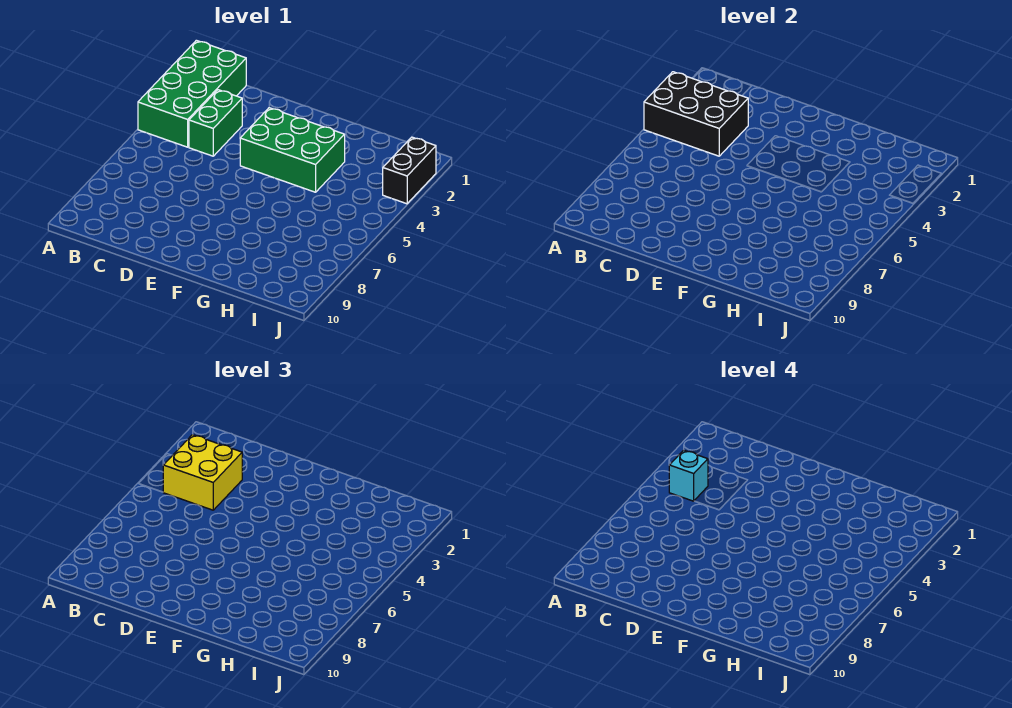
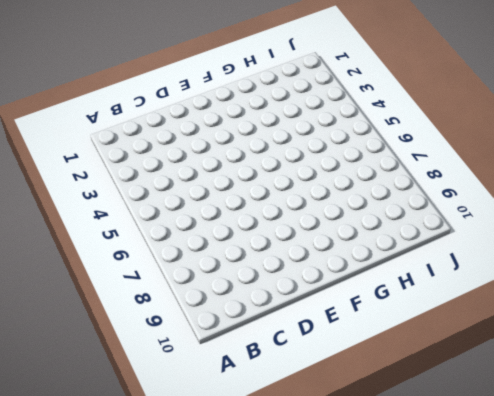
none -> green 2x4 brick [138,40,246,147]
none -> green 1x2 brick [189,90,242,156]

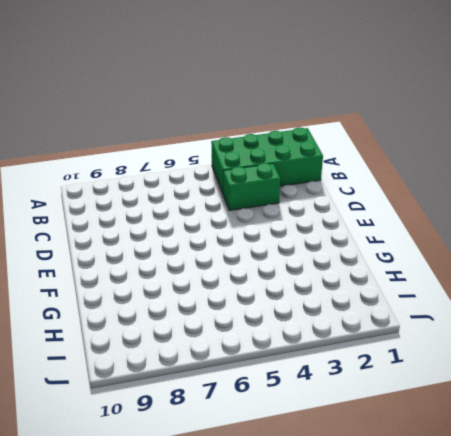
none -> green 2x3 brick [240,108,345,192]
none -> black 1x2 brick [383,137,436,204]

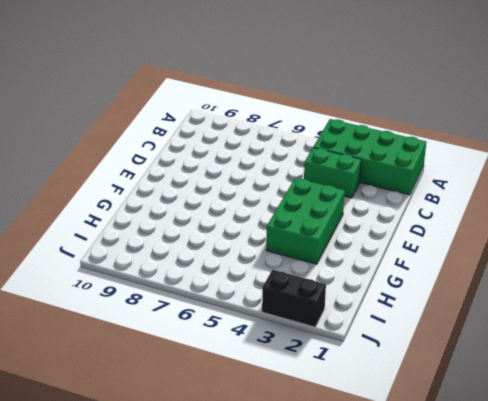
none -> black 2x3 brick [644,72,748,156]
none -> yellow 2x2 brick [163,435,242,510]

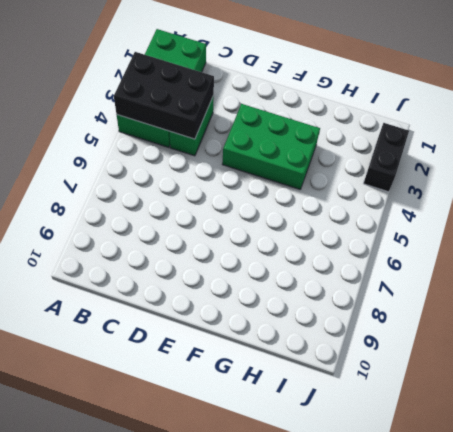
none -> yellow 2x2 brick [163,435,242,510]
none -> cyan 1x1 brick [669,450,708,501]

